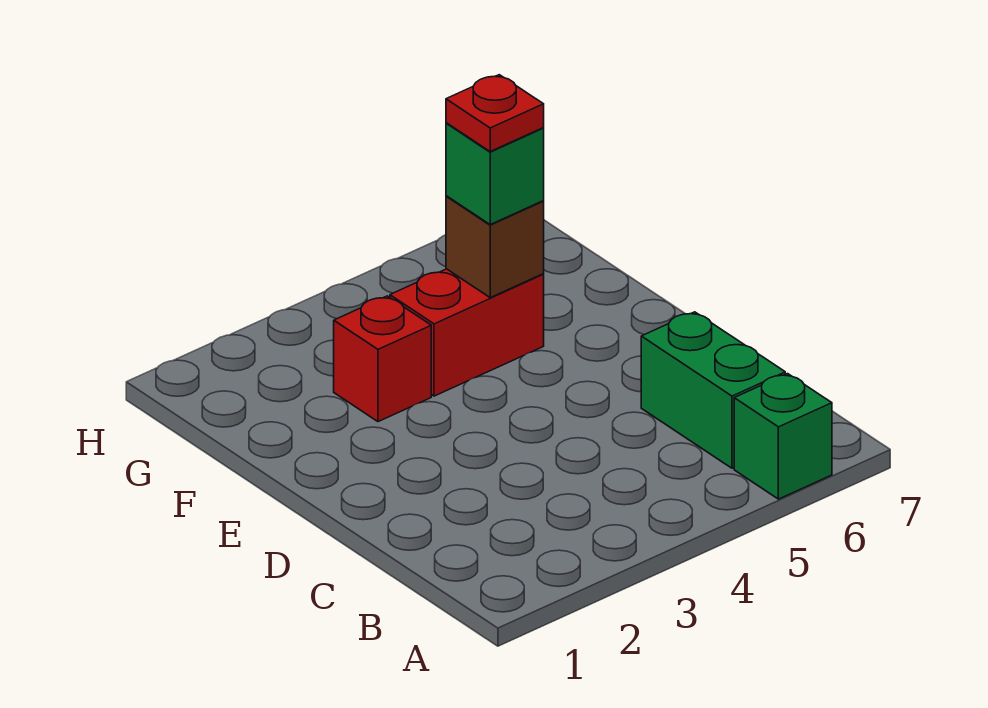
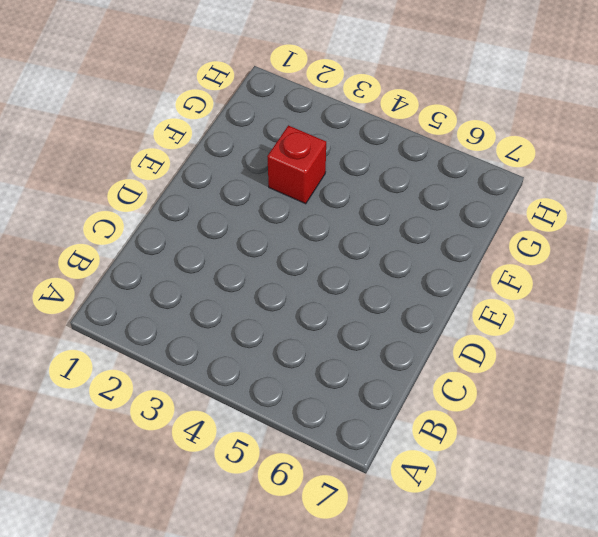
none -> green 1x1 brick [734,374,832,499]
none -> green 1x2 brick [641,312,785,468]

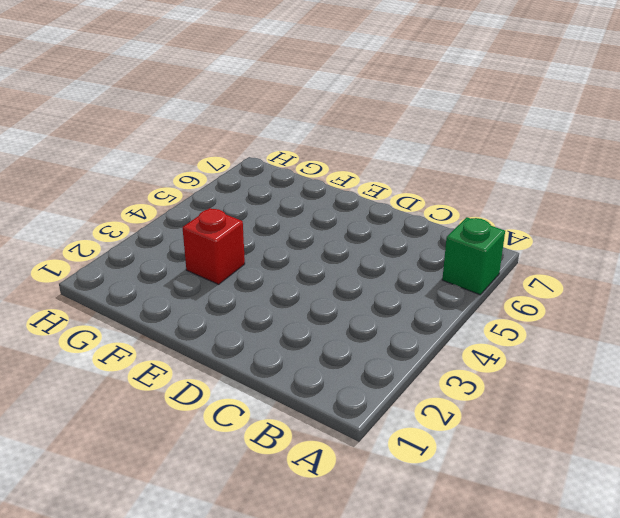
none -> green 1x2 brick [641,312,785,468]
none -> red 1x2 brick [390,269,544,396]

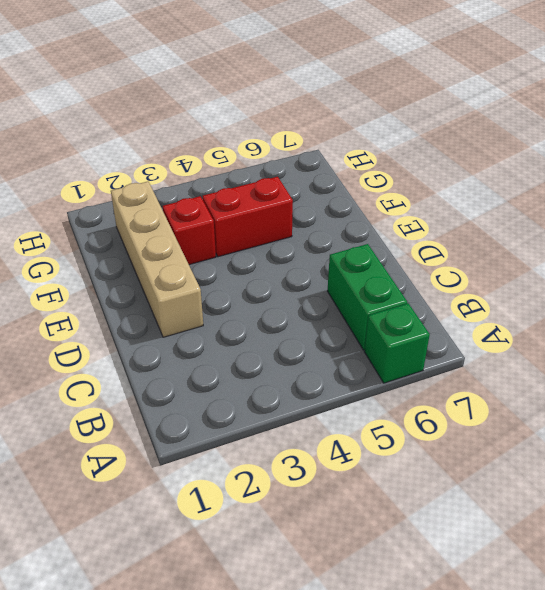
tan 1x4 brick [111,182,203,337] -> none
none -> brown 1x1 brick [446,196,544,297]
none -> green 1x1 brick [446,123,544,224]

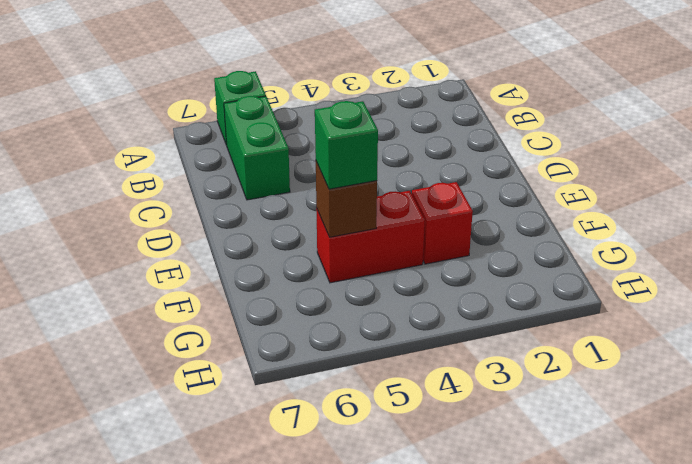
none -> red 1x1 plate [446,75,544,151]

